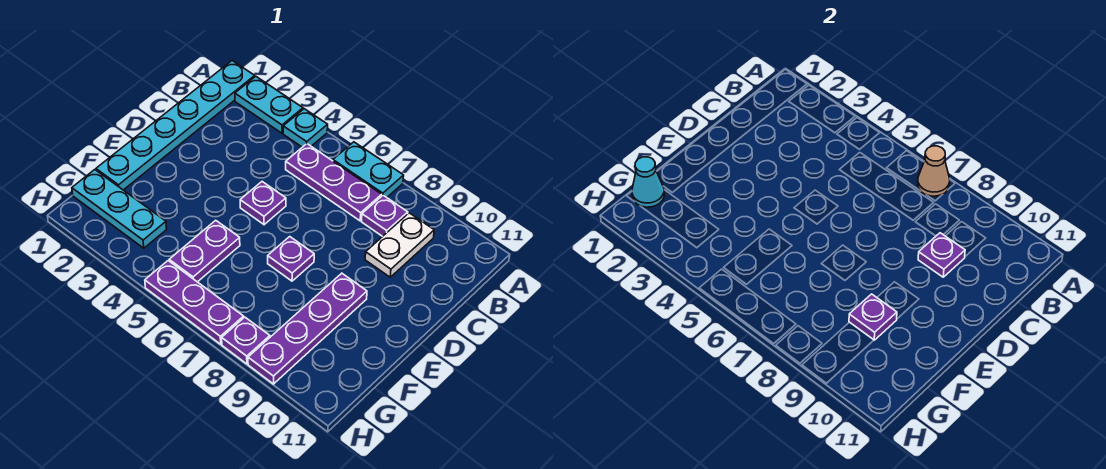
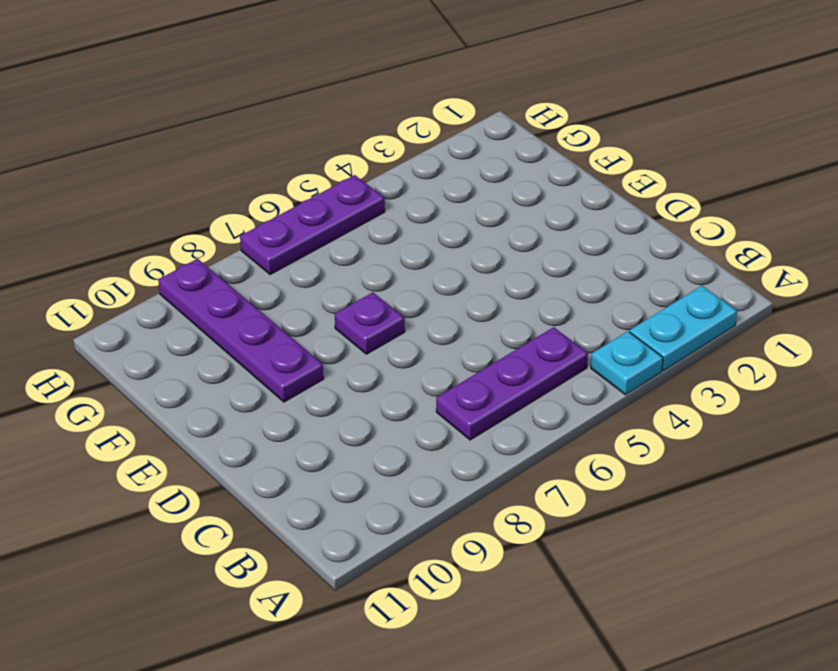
none -> cyan 1x6 plate [96,61,255,190]
none -> cyan 1x2 plate [333,142,404,197]
none -> purple 1x1 plate [362,195,408,236]

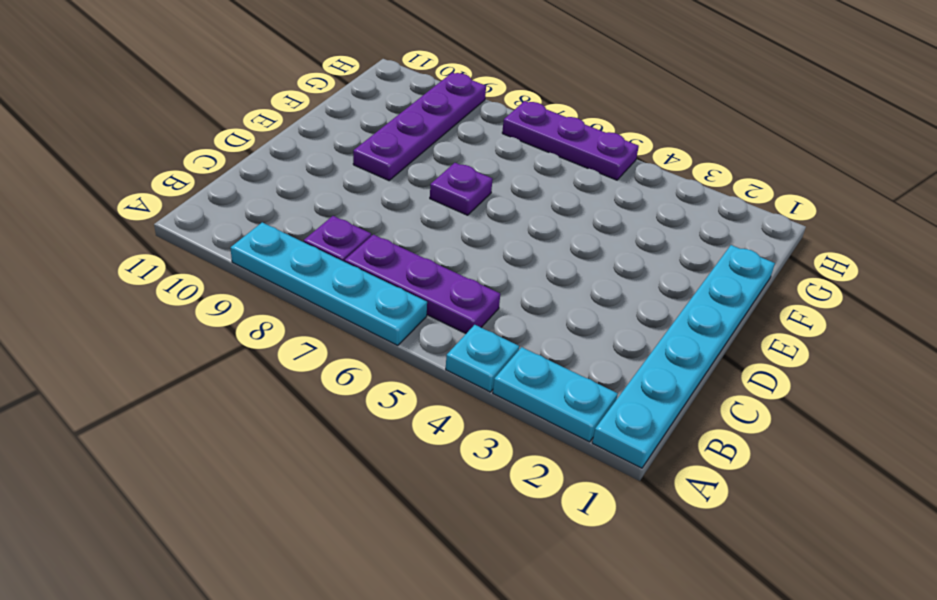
cyan 1x4 plate [231,222,427,345] -> cyan 1x2 plate [333,142,404,197]
none -> white 1x2 plate [365,213,434,277]
none -> purple 1x1 plate [240,182,286,225]
none -> purple 1x2 plate [169,220,240,282]

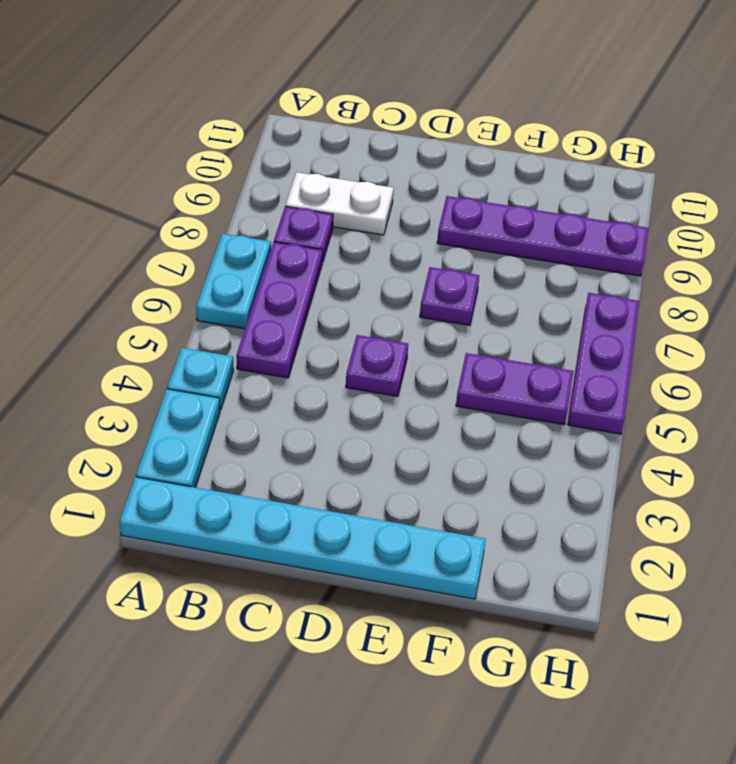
none -> cyan 1x3 plate [72,170,167,248]
none -> purple 1x1 plate [222,317,270,364]
none -> tan 1x1 cone [918,146,950,196]

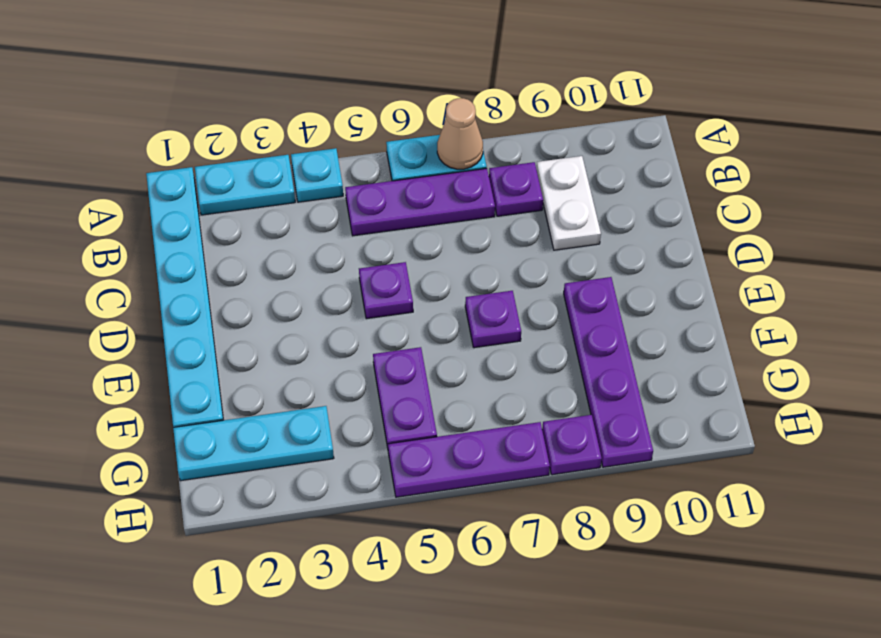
none -> purple 1x1 plate [918,233,965,277]
none -> purple 1x1 plate [849,294,897,340]
none -> cyan 1x1 cone [632,157,664,207]

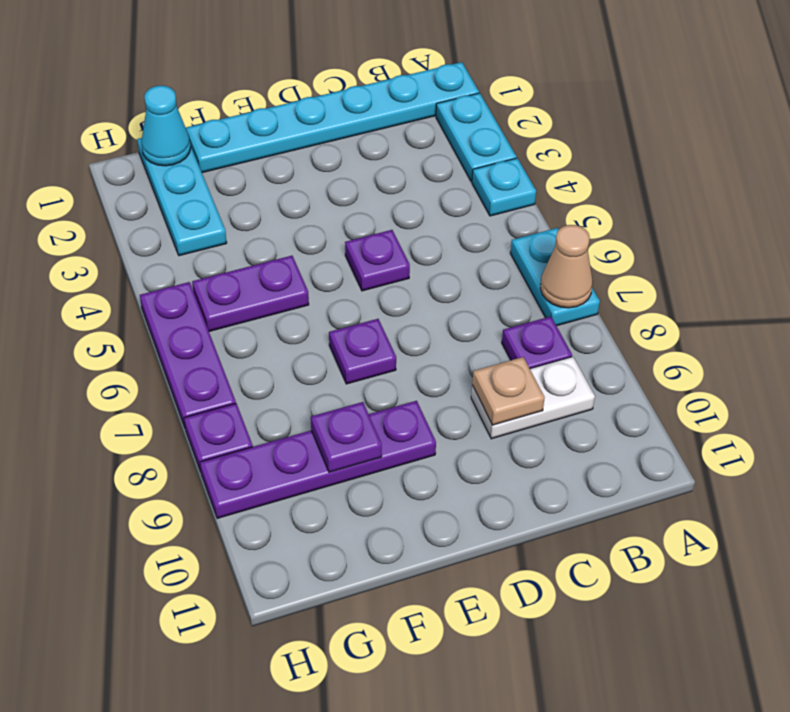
tan 1x1 plate [472,357,545,425] -> purple 1x1 plate [918,233,965,277]
none -> purple 1x3 plate [286,144,382,221]

